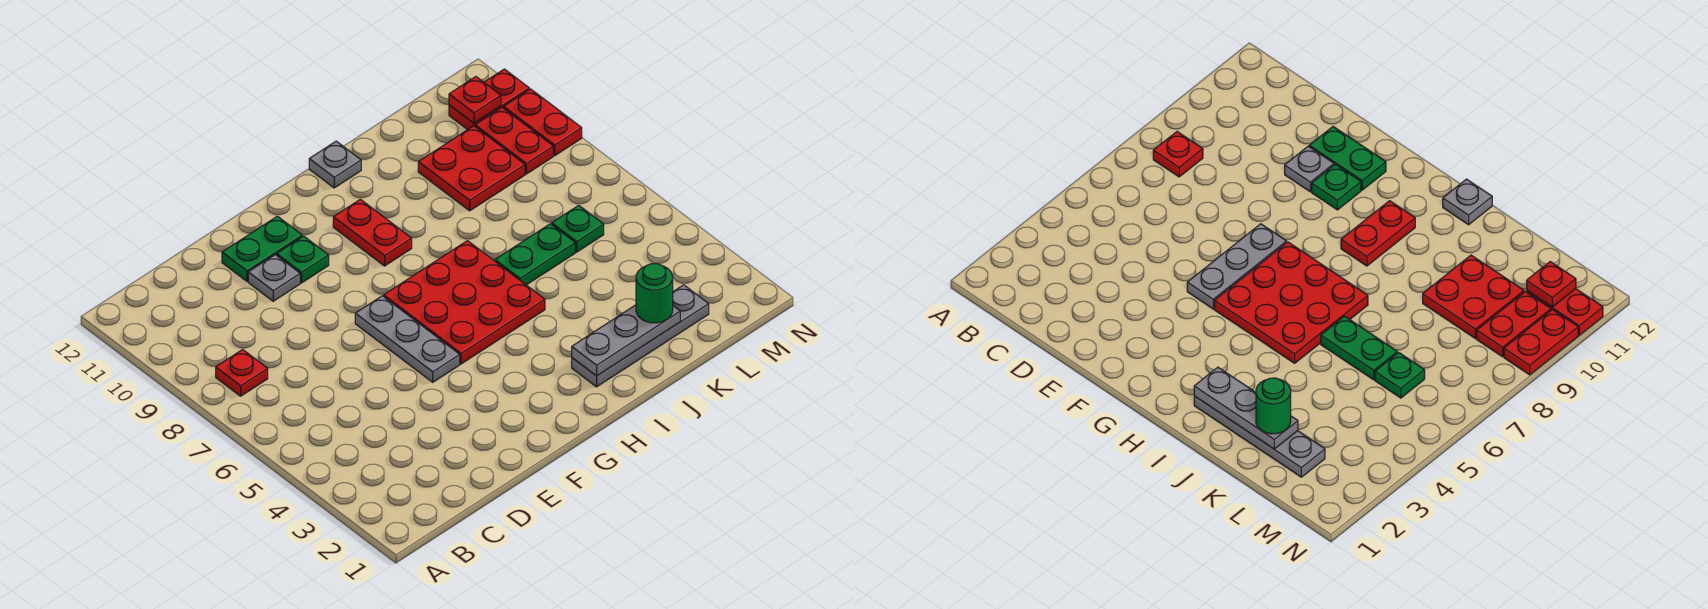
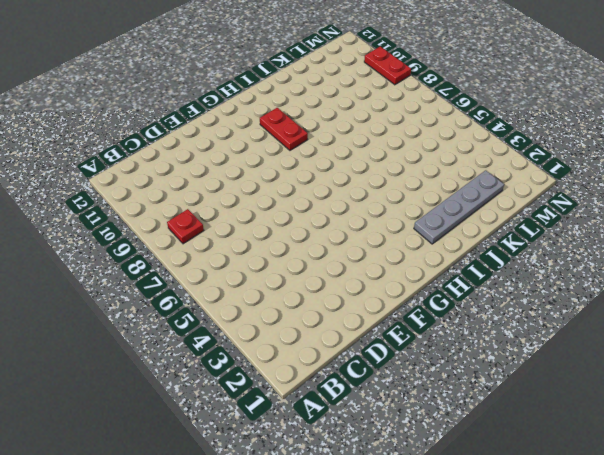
none -> grey 1x1 plate [248,255,300,301]
none -> green 1x2 plate [222,216,302,281]
none -> grey 1x3 plate [355,296,460,382]

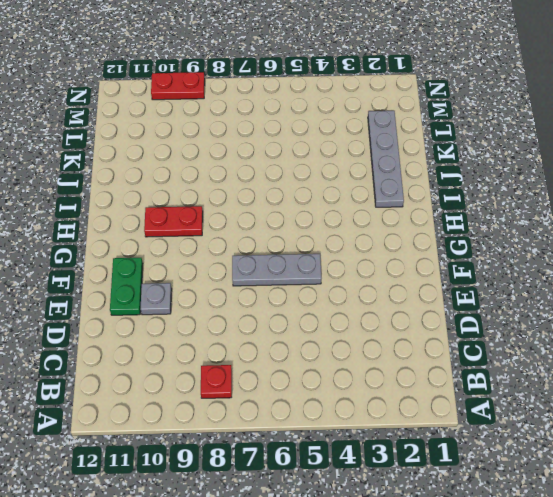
none -> green 1x1 plate [277,236,329,283]
none -> red 3x3 plate [384,241,545,364]
none -> grey 1x1 plate [309,141,361,188]

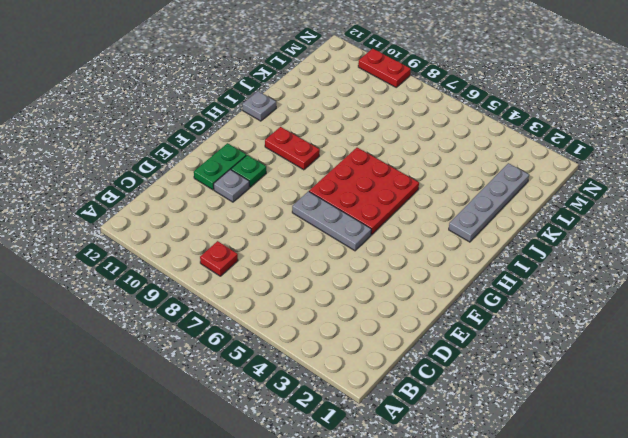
none -> green 1x2 plate [495,224,575,285]
none -> red 2x2 plate [418,126,525,211]
none -> green 1x1 plate [552,205,604,252]

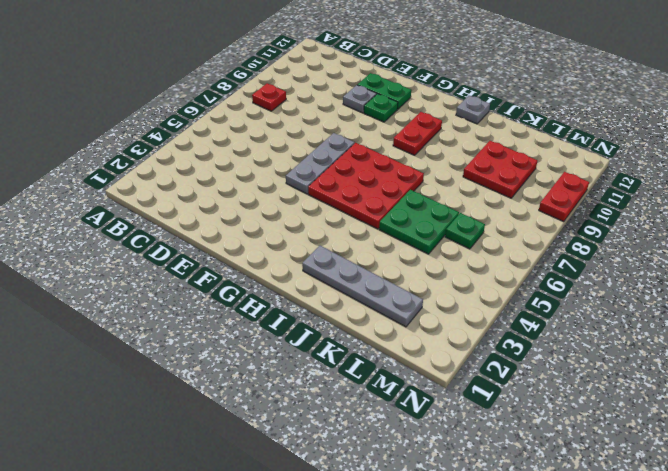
green 2x2 plate [379,190,459,254] -> green 1x2 plate [495,224,575,285]
none -> red 1x2 plate [475,108,553,174]
none -> red 1x2 plate [449,69,529,130]
none -> grey 1x3 plate [572,305,680,376]

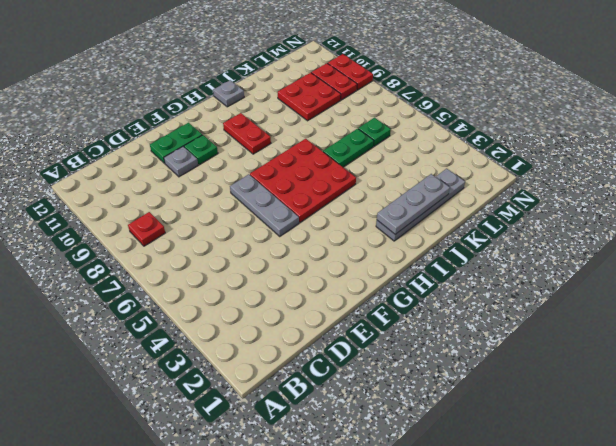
none -> red 1x2 plate [449,69,529,130]
none -> red 1x1 plate [449,77,501,123]
none -> green 1x1 round brick [636,264,673,323]

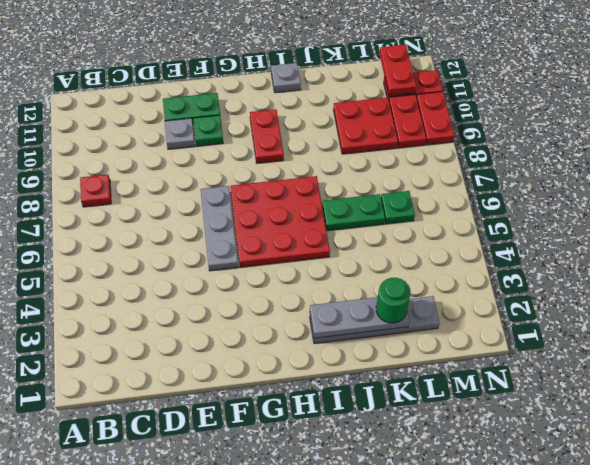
red 1x2 plate [380,45,416,96] -> red 1x1 plate [449,77,501,123]

